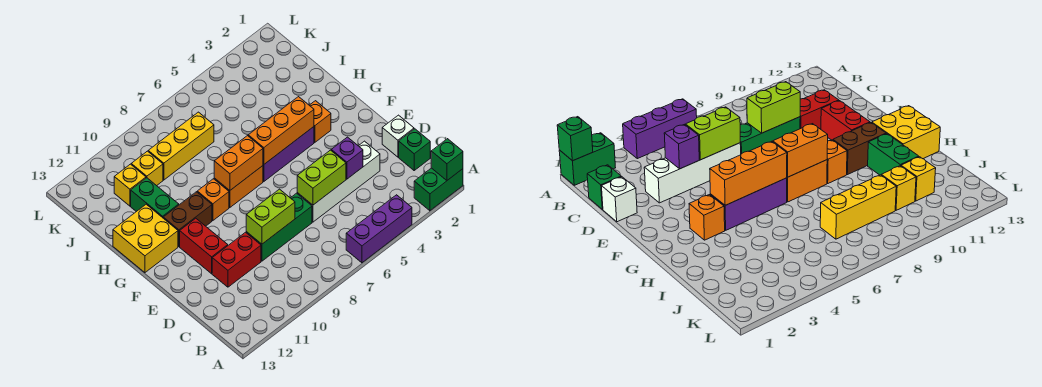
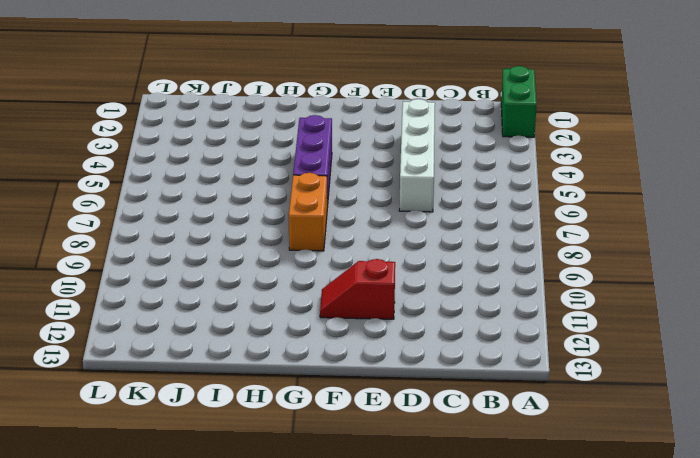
red 1x2 slope [320,259,395,319] -> red 1x2 brick [180,218,228,274]
none -> purple 1x3 brick [346,195,412,263]
none -> green 1x1 brick [399,129,430,170]
none -> white 1x1 brick [382,115,414,157]

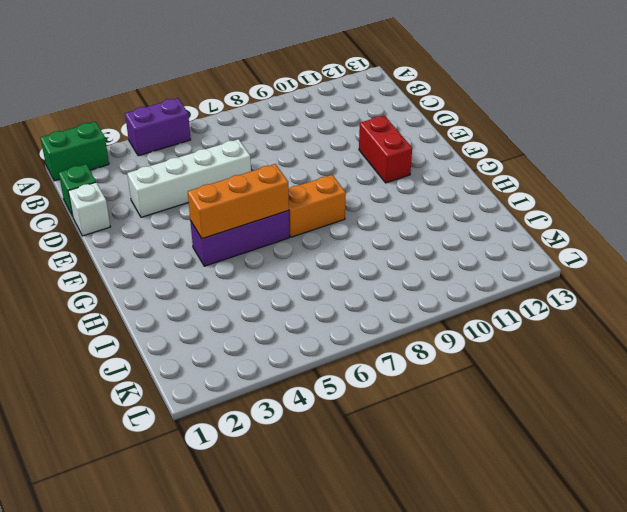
purple 1x2 brick [125,98,191,156] -> purple 1x3 brick [346,195,412,263]
none -> green 1x3 brick [246,193,312,261]
none -> red 1x2 brick [212,232,261,287]
none -> orange 1x1 brick [309,101,331,142]

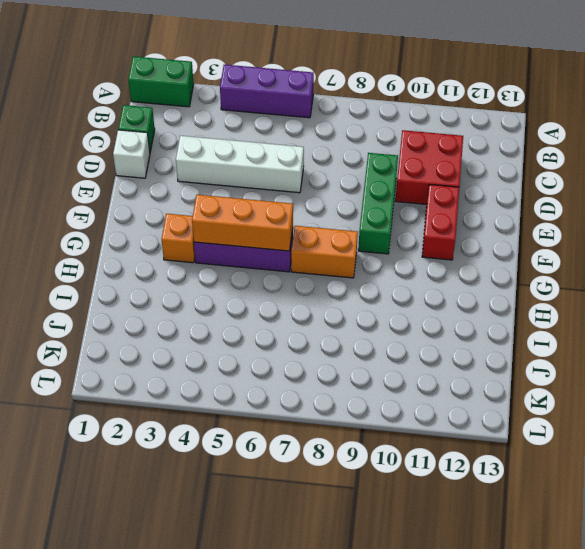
red 2x2 brick [395,130,463,204] -> red 1x2 brick [212,232,261,287]
green 1x3 brick [358,153,398,254] -> green 1x3 brick turned to [246,193,312,261]
none -> orange 1x1 brick [197,179,229,221]
none -> brown 1x2 brick [163,192,212,247]
none -> yellow 2x2 brick [113,204,178,273]

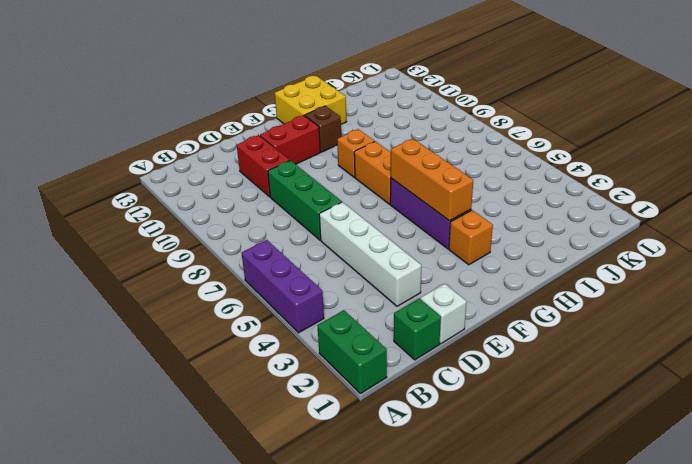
brown 1x1 brick [305,106,341,152] -> brown 1x2 brick [163,192,212,247]
none -> green 1x2 brick [131,178,179,218]
none -> yellow 1x3 brick [148,112,214,180]
none -> yellow 1x1 brick [131,151,163,186]

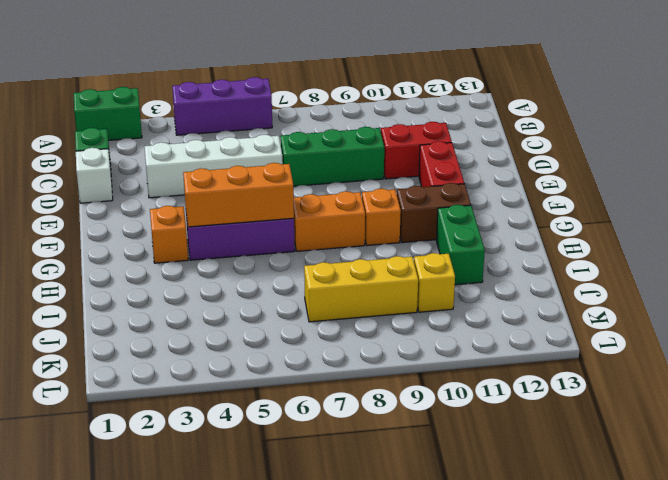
none -> yellow 2x2 brick [113,204,178,273]
none -> yellow 1x1 brick [114,164,146,206]
none -> green 1x1 brick [431,139,463,180]

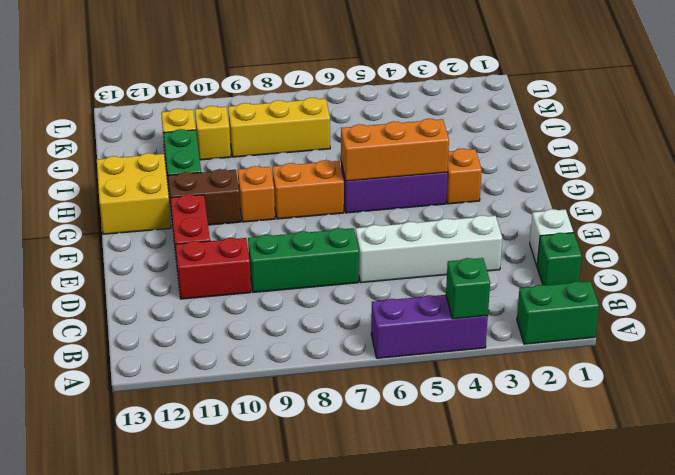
green 1x1 brick [446,258,490,319] -> green 1x1 brick moved to [431,139,463,180]
none -> purple 1x1 brick [331,137,363,179]
none -> lime 1x2 brick [297,150,346,205]
none -> lime 1x2 brick [246,189,295,244]

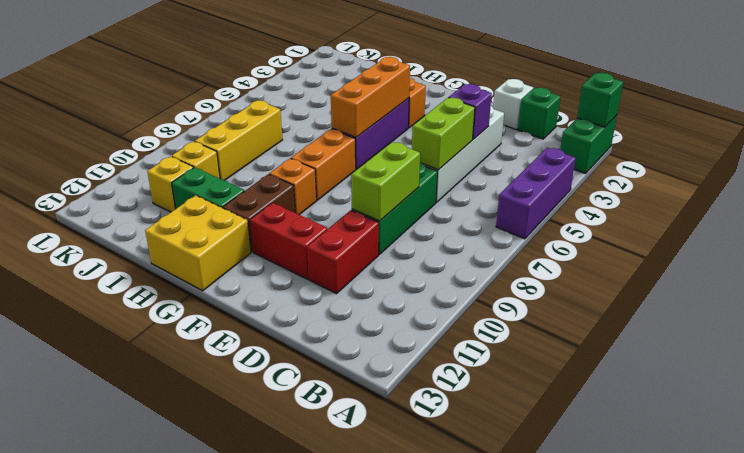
none -> orange 1x2 brick [214,136,263,190]

